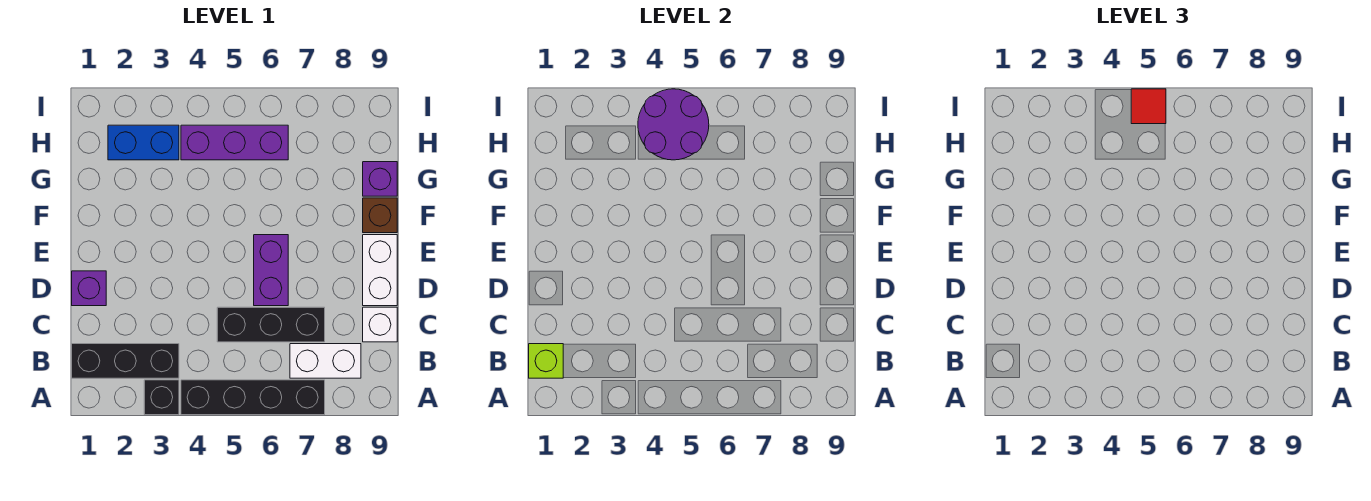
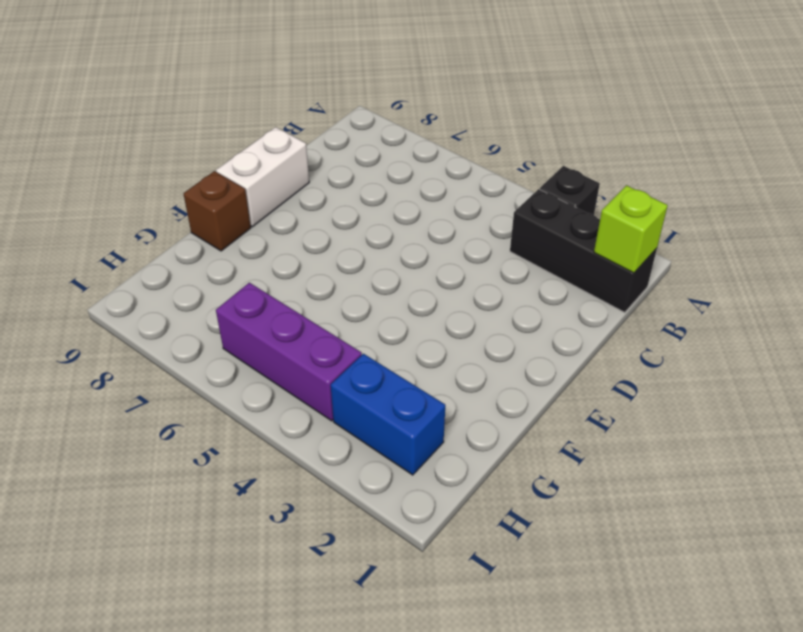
none -> black 1x4 brick [181,380,325,415]
none -> white 1x2 brick [290,344,361,378]
none -> black 1x3 brick [217,307,325,342]

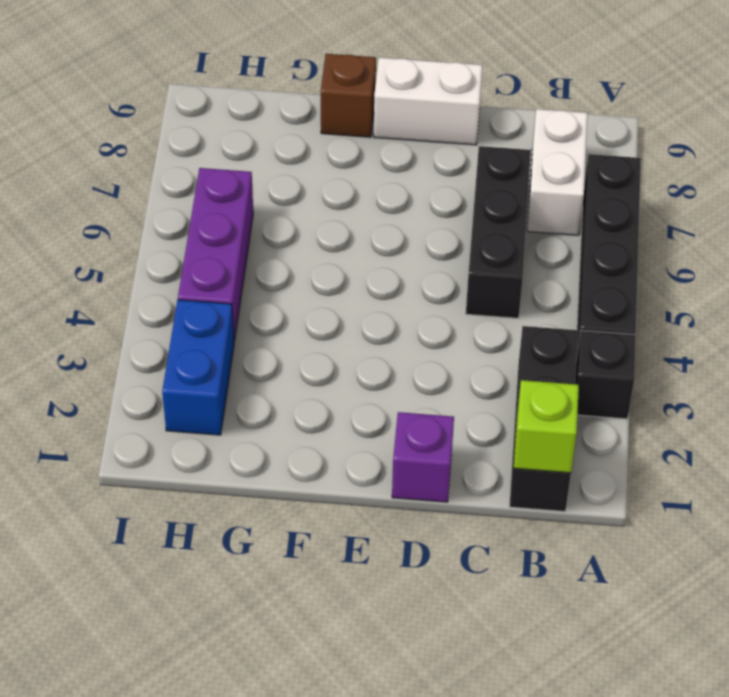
none -> white 1x1 brick [363,307,397,342]
none -> purple 1x2 brick [254,235,288,306]
none -> purple 1x1 brick [363,162,397,196]

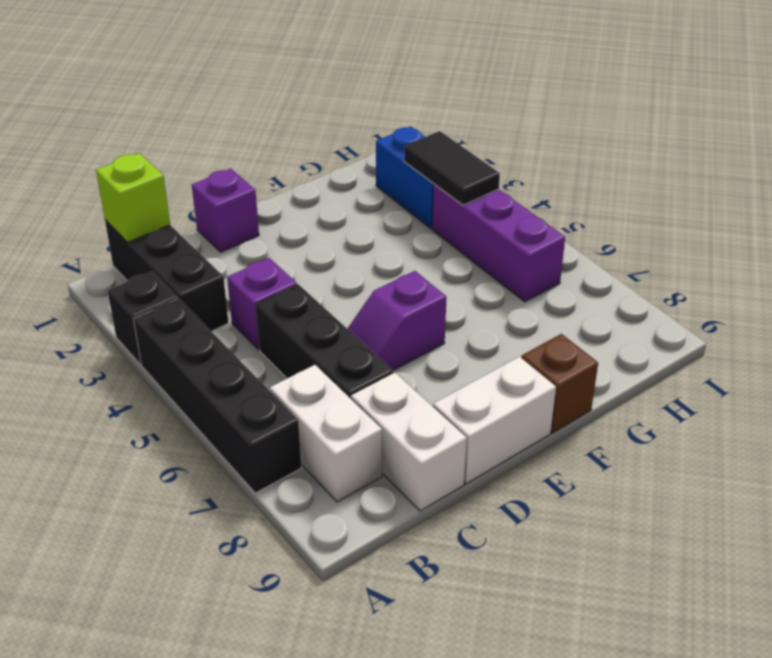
purple 1x1 brick [227,258,297,350] -> purple 1x1 brick moved to [363,162,397,196]
white 1x2 brick [351,373,467,511] -> white 1x1 brick [363,307,397,342]
purple 1x2 slope [347,271,446,370] -> purple 1x2 brick [254,235,288,306]
black 1x2 tile [404,131,500,205] -> purple 2x2 round brick [638,89,709,160]
none -> red 1x1 tile [1131,89,1166,124]

